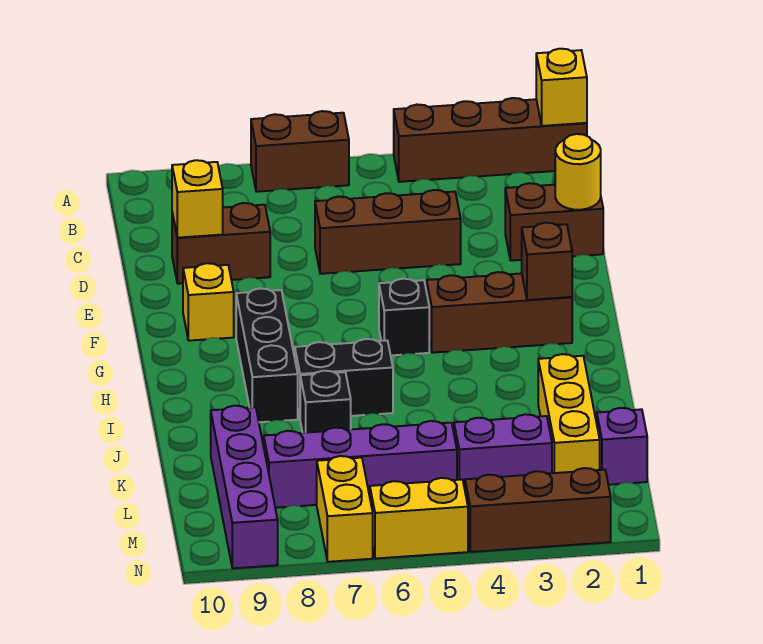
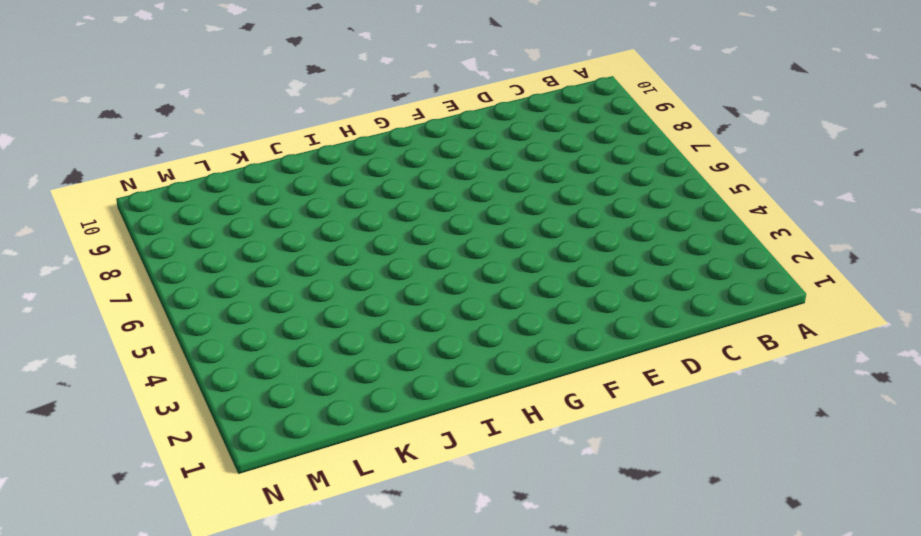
none -> brown 1x4 brick [394,98,587,182]
none -> brown 1x2 brick [251,111,349,192]
none -> brown 1x2 brick [505,183,603,261]

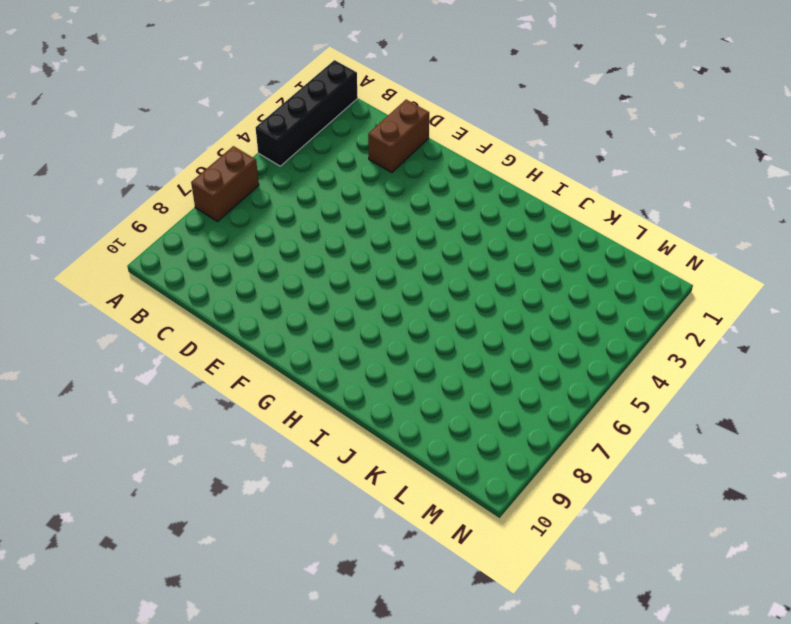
black 1x4 brick [256,60,358,166] -> brown 1x4 brick [394,98,587,182]
none -> brown 1x3 brick [315,190,461,274]
none -> brown 1x2 brick [172,203,270,284]
none -> yellow 1x1 brick [183,263,234,341]

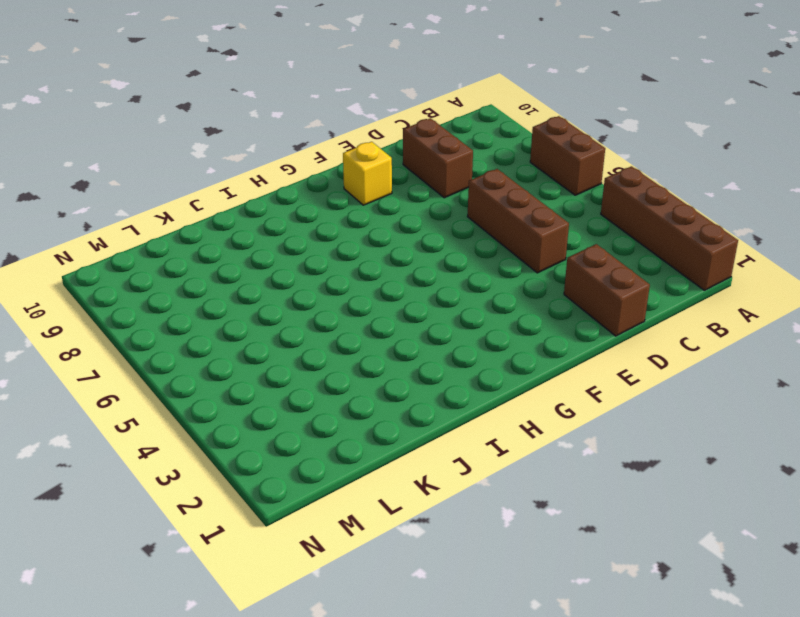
none -> brown 1x3 brick [427,272,572,353]
none -> black 1x1 brick [379,279,429,355]
none -> black 1x3 brick [236,289,298,422]

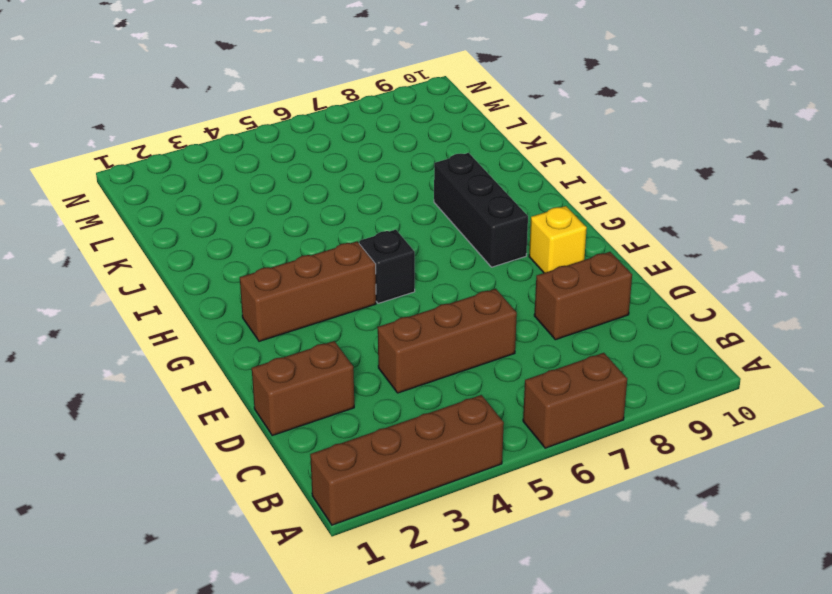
none -> black 1x2 brick [295,339,393,417]
none -> yellow 1x3 brick [538,354,600,473]
none -> black 1x1 brick [300,371,351,433]

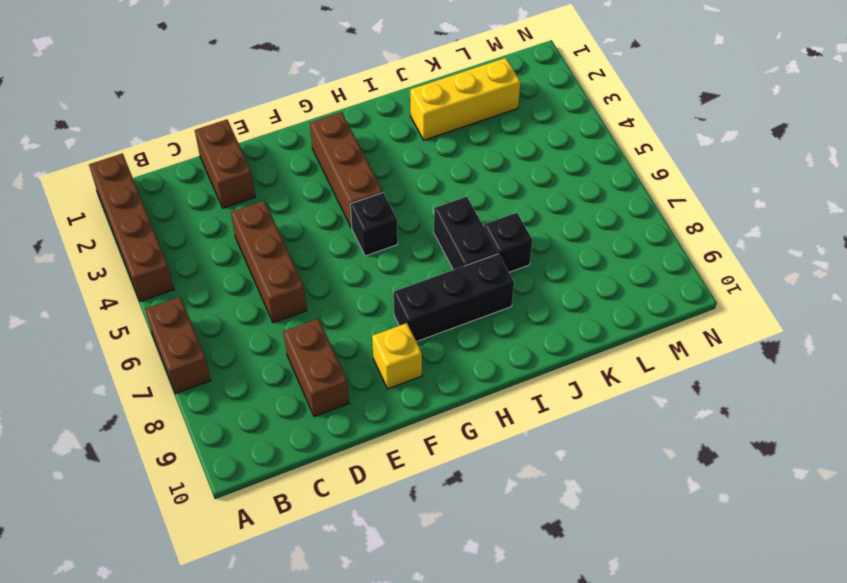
none -> purple 1x4 brick [211,406,278,568]
none -> purple 1x1 brick [597,408,647,485]
none -> purple 1x2 brick [454,414,552,489]

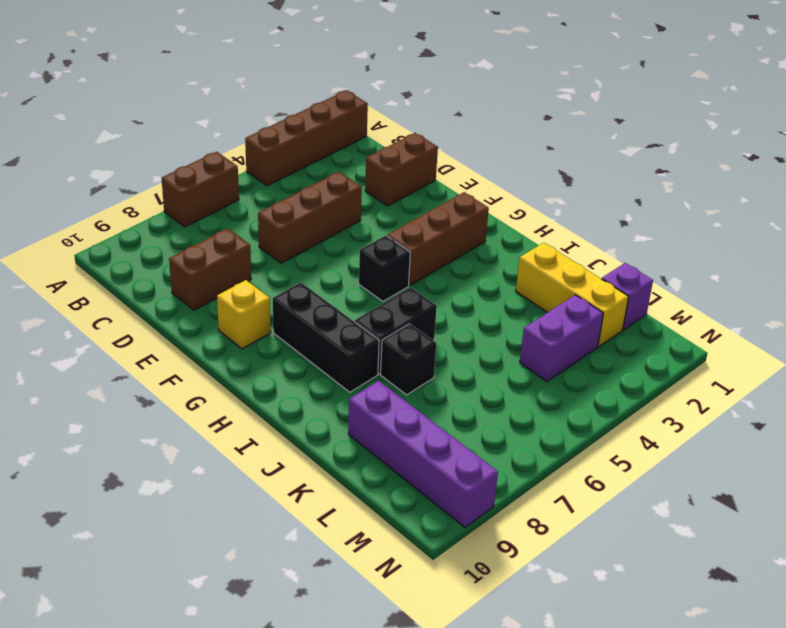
none -> purple 1x4 brick [264,421,457,508]
none -> yellow 1x2 brick [317,456,373,562]
none -> brown 1x3 brick [465,468,611,552]

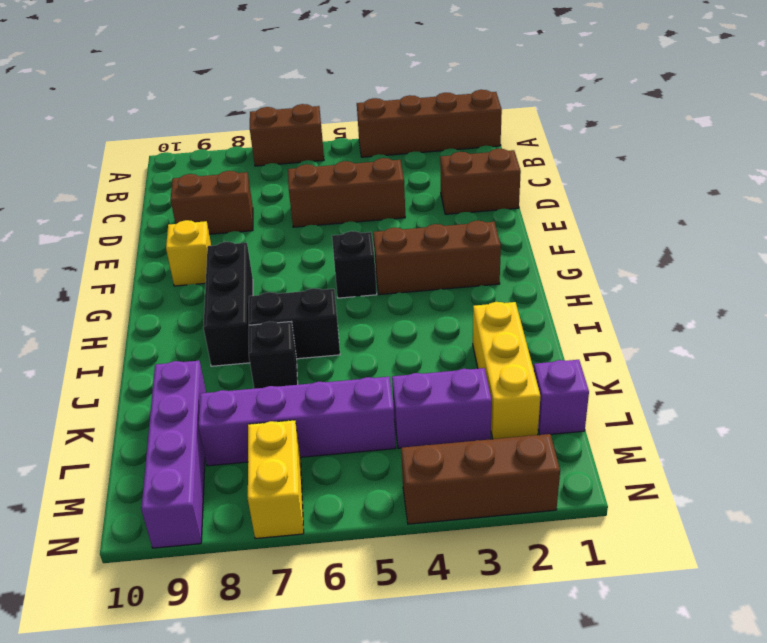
none -> yellow 1x2 brick [370,478,468,559]
none -> yellow 1x1 brick [536,49,587,126]
none -> yellow 1x1 round brick [555,134,601,210]

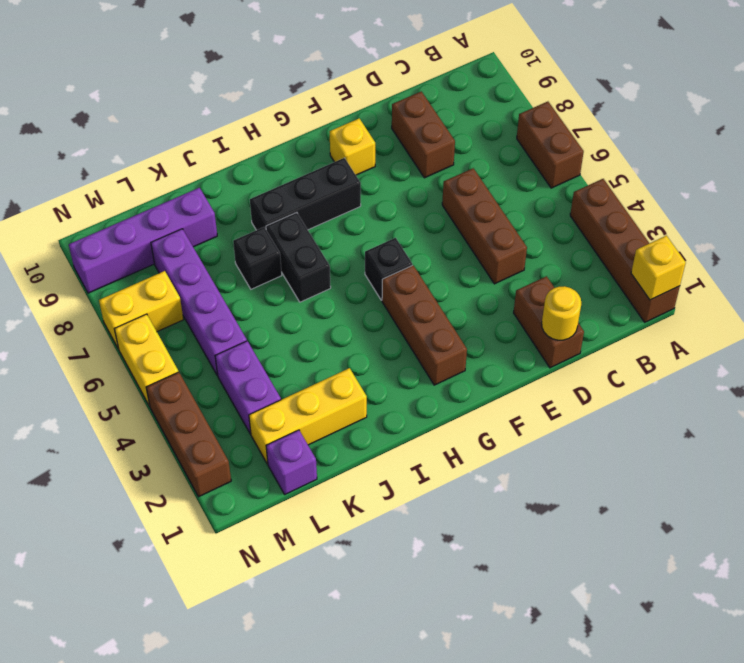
none -> yellow 1x1 brick [172,160,223,238]
none -> brown 1x1 brick [522,223,572,300]

